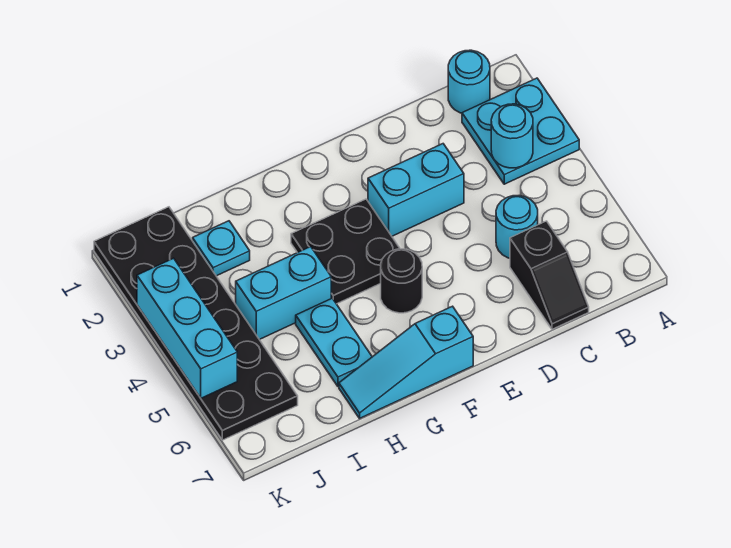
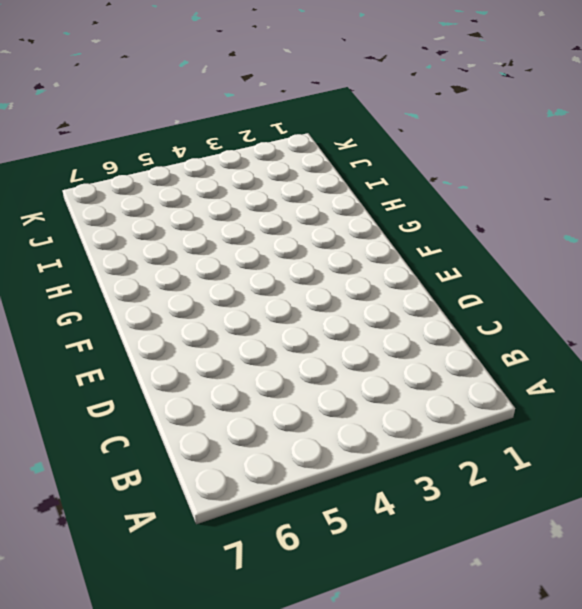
none -> cyan 2x2 plate [462,78,579,184]
none -> cyan 1x1 round brick [448,50,490,113]
none -> cyan 1x1 round brick [496,196,538,258]

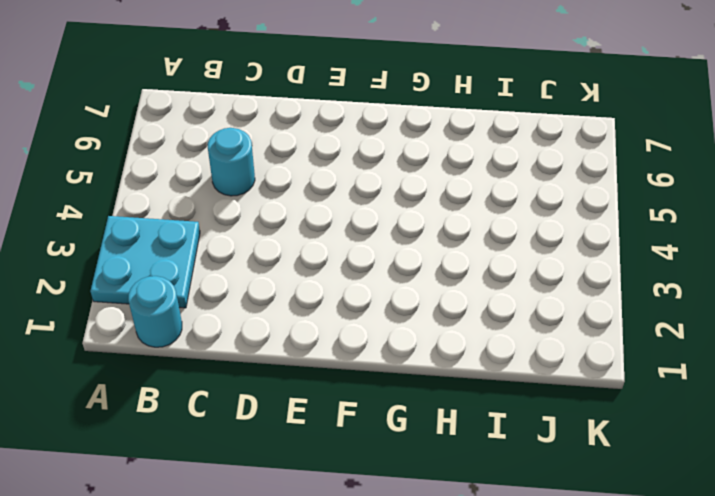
none -> black 1x2 slope [510,221,589,329]
none -> cyan 1x2 brick [368,144,464,236]
none -> black 2x2 plate [291,199,400,304]

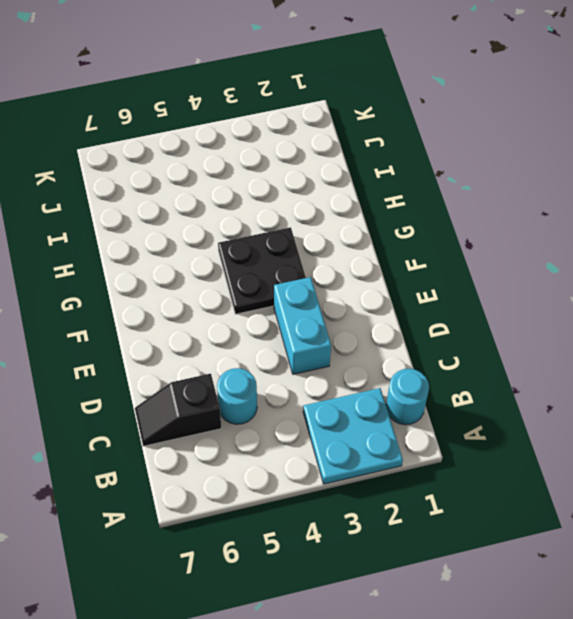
none -> black 1x1 round brick [381,249,422,313]
none -> cyan 1x3 slope [339,306,473,418]
none -> cyan 1x2 brick [236,247,331,340]

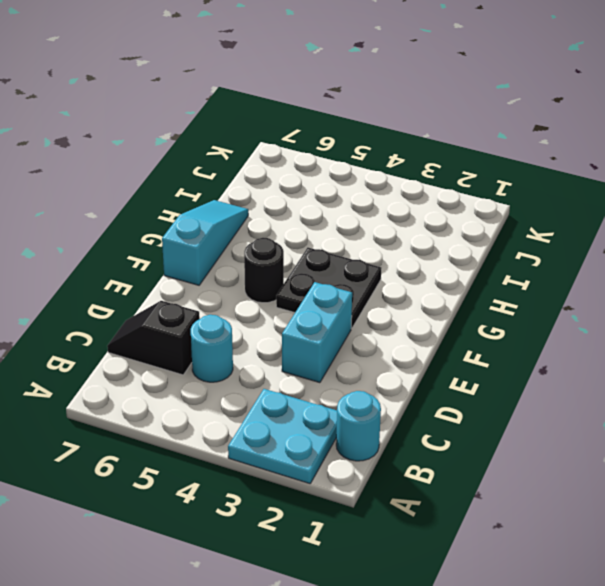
none -> cyan 1x2 brick [236,247,331,340]
none -> cyan 1x2 plate [296,298,372,387]
none -> cyan 1x1 plate [193,221,250,276]

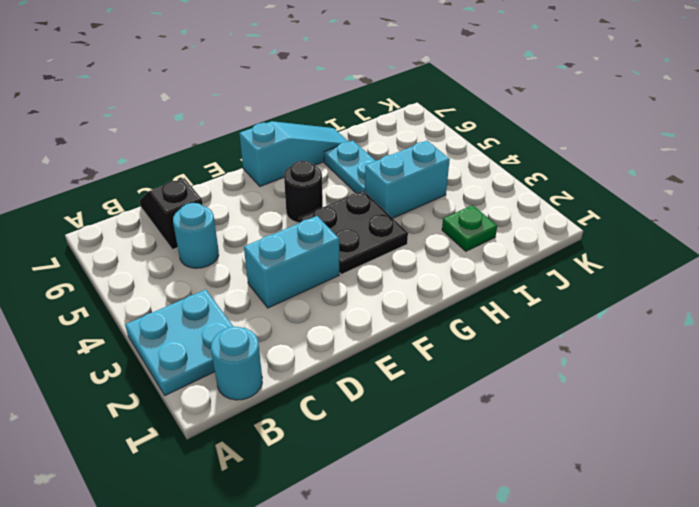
green 1x1 plate [442,205,497,251] -> cyan 1x1 plate [193,221,250,276]
none -> black 2x6 plate [94,207,298,440]
none -> cyan 1x1 round brick [491,104,533,168]
none -> cyan 1x3 brick [137,258,237,398]

